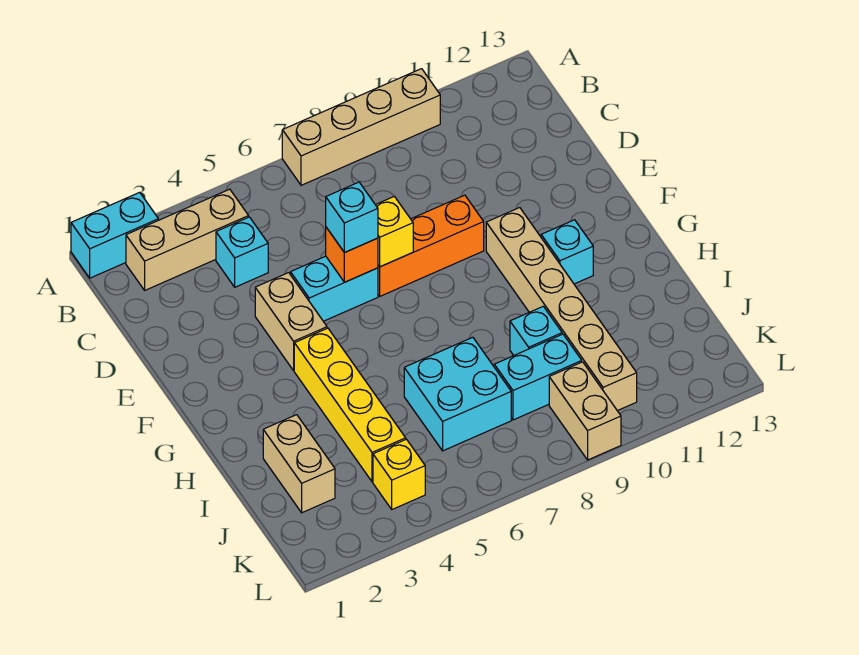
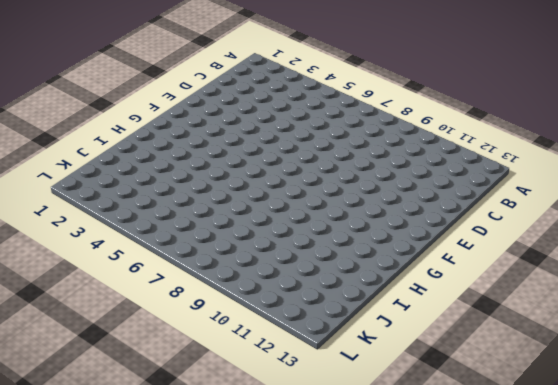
none -> cyan 1x2 brick [71,192,158,278]
none -> tan 1x4 brick [282,69,440,185]
none -> tan 1x3 brick [126,189,249,290]

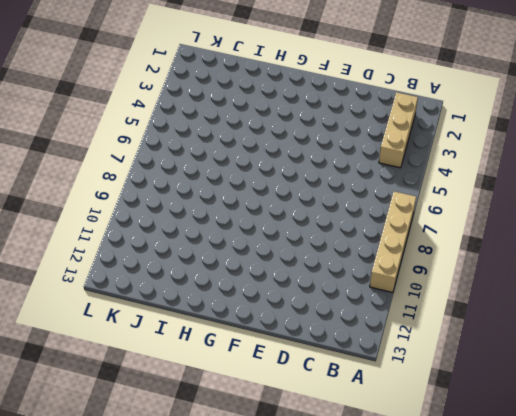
none -> cyan 1x2 brick [71,192,158,278]
none -> cyan 1x1 brick [216,217,268,287]
none -> tan 1x2 brick [255,273,327,370]

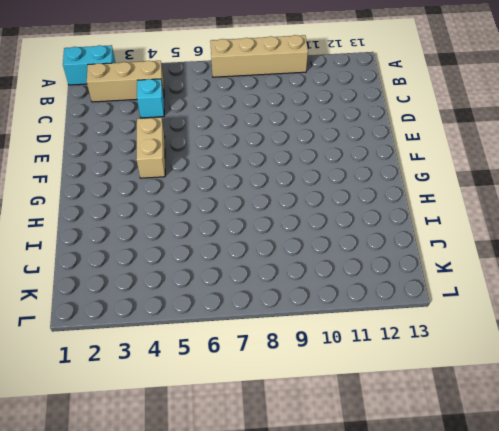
none -> cyan 1x2 brick [290,256,378,321]
none -> orange 1x3 brick [378,195,484,296]
none -> tan 1x6 brick [486,208,637,411]

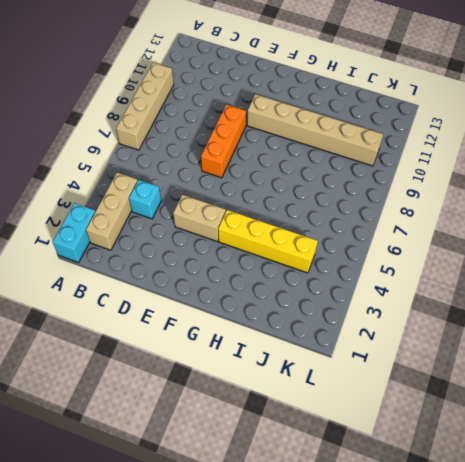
none -> cyan 1x2 brick [290,256,378,321]
none -> cyan 1x1 brick [541,220,593,284]
none -> tan 1x2 brick [263,415,335,513]

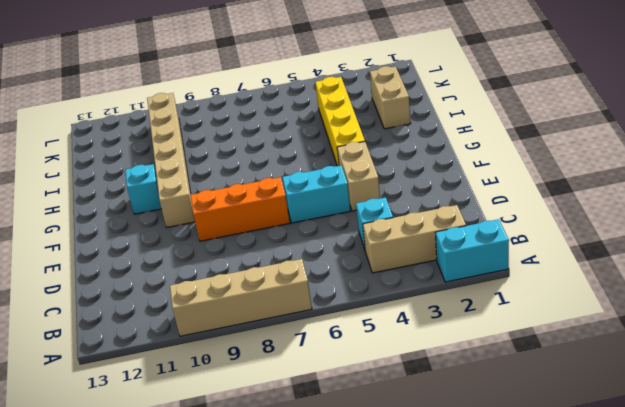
none -> cyan 2x2 brick [404,337,511,451]
none -> cyan 1x1 brick [510,306,562,355]
none -> cyan 1x2 brick [494,334,582,420]

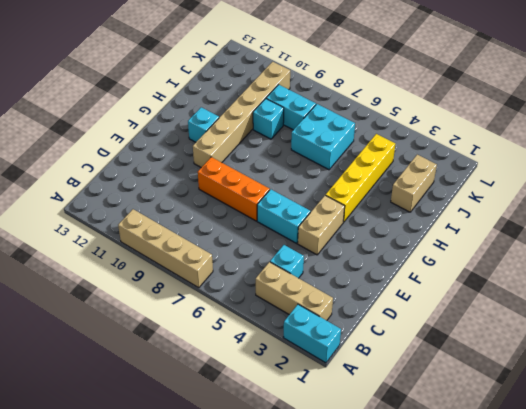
none -> yellow 1x1 brick [373,439,425,509]
none -> tan 1x2 brick [549,362,621,460]
none -> orange 1x1 brick [326,227,378,282]

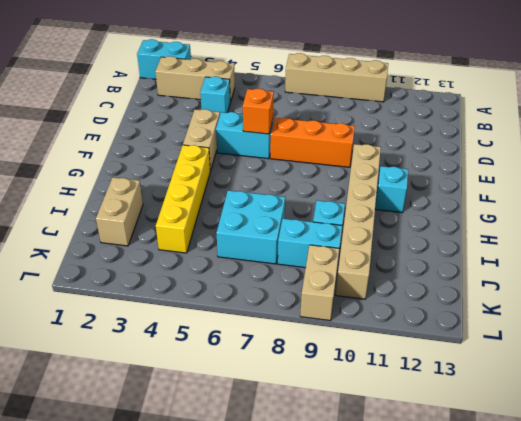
none -> yellow 1x1 brick [373,439,425,509]
none -> yellow 1x1 brick [376,196,413,267]
none -> cyan 1x1 brick [326,182,378,253]

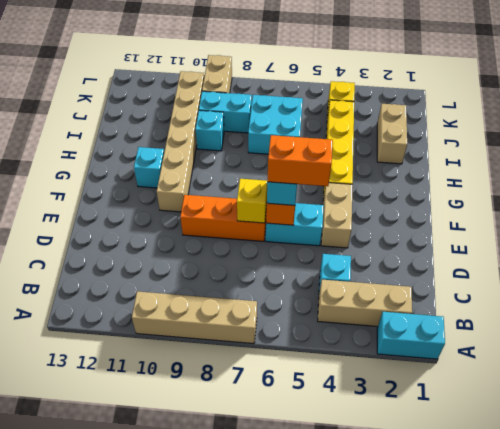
orange 1x2 brick [267,135,333,186] -> none

